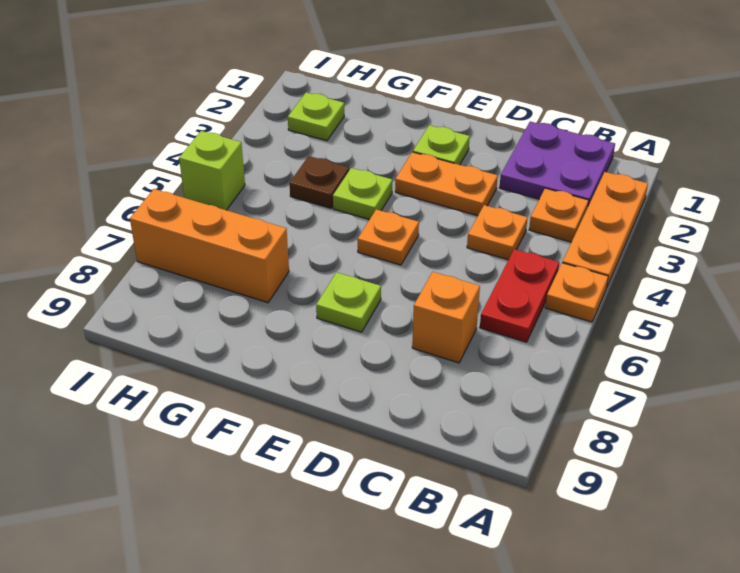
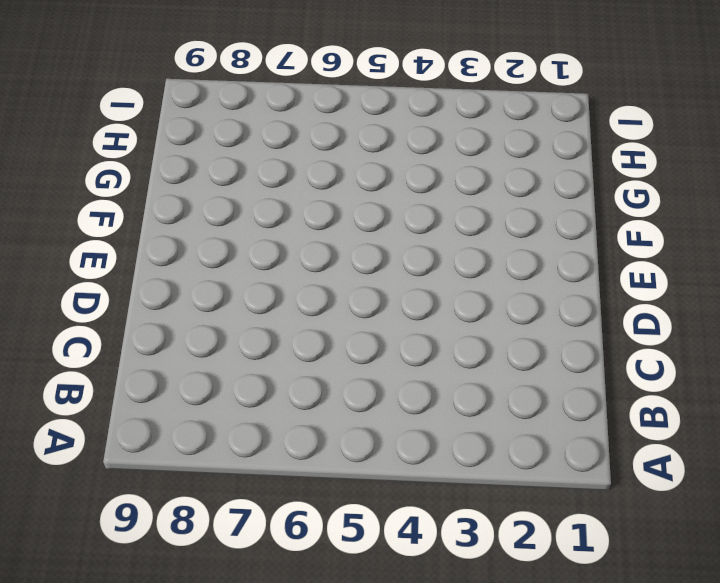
none -> orange 1x3 plate [562,172,648,288]
none -> orange 1x1 plate [545,263,608,322]
none -> purple 2x2 plate [499,121,615,206]

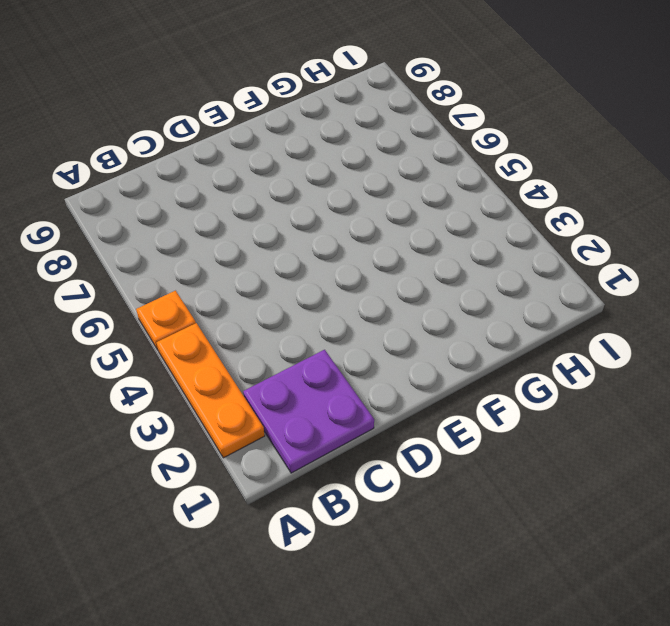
none -> orange 1x1 plate [529,188,589,242]
none -> red 1x2 plate [480,249,560,342]
none -> orange 1x1 plate [467,205,528,260]

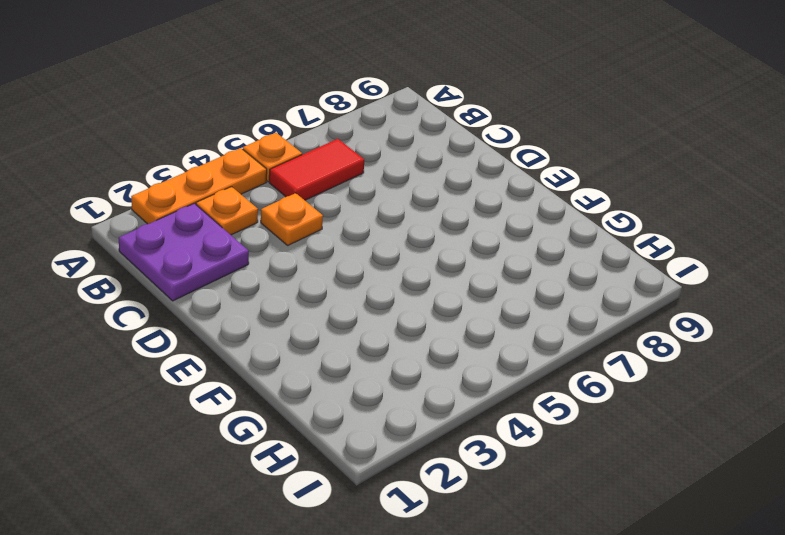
red 1x2 tile [269,139,364,200] -> red 1x2 plate [480,249,560,342]
none -> orange 1x1 brick [412,272,480,363]
none -> orange 1x2 plate [395,152,498,216]
none -> lime 1x1 plate [413,125,470,165]

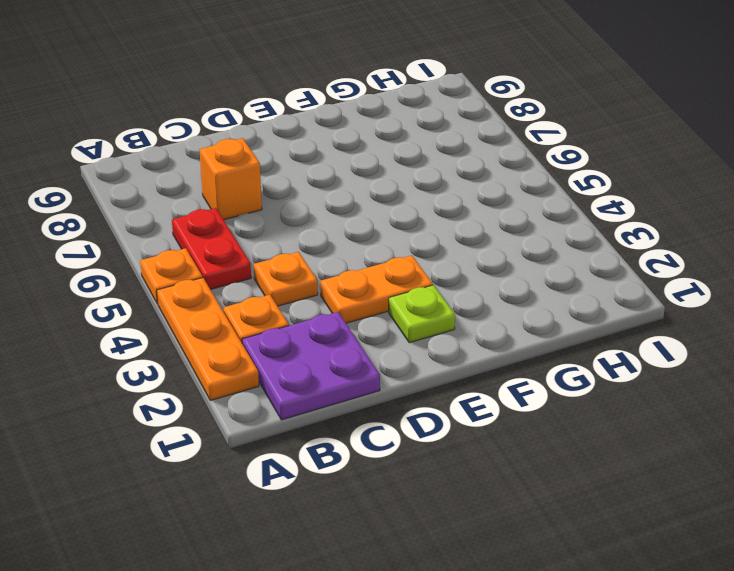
none -> orange 1x1 plate [358,209,419,265]
none -> lime 1x1 plate [316,272,381,332]
none -> lime 1x1 plate [333,168,392,220]

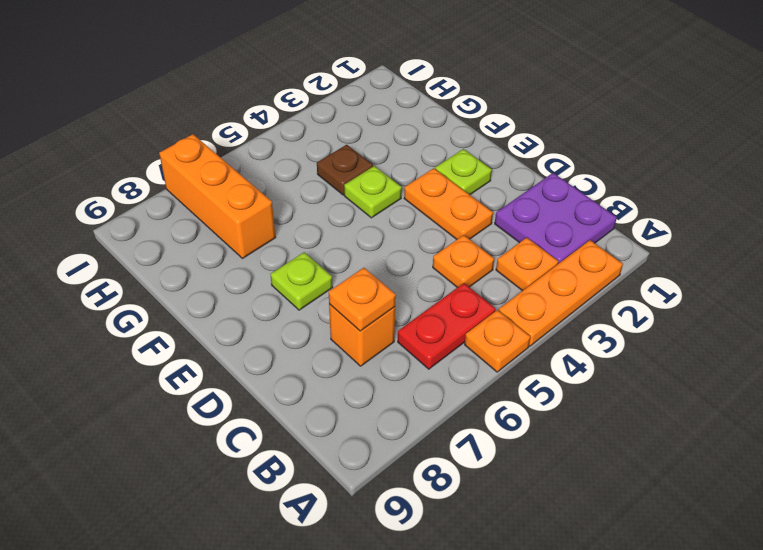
orange 1x1 plate [329,268,396,331] -> orange 1x1 plate moved to [358,209,419,265]
none -> lime 1x1 plate [288,93,344,141]
none -> lime 1x1 brick [179,131,245,210]

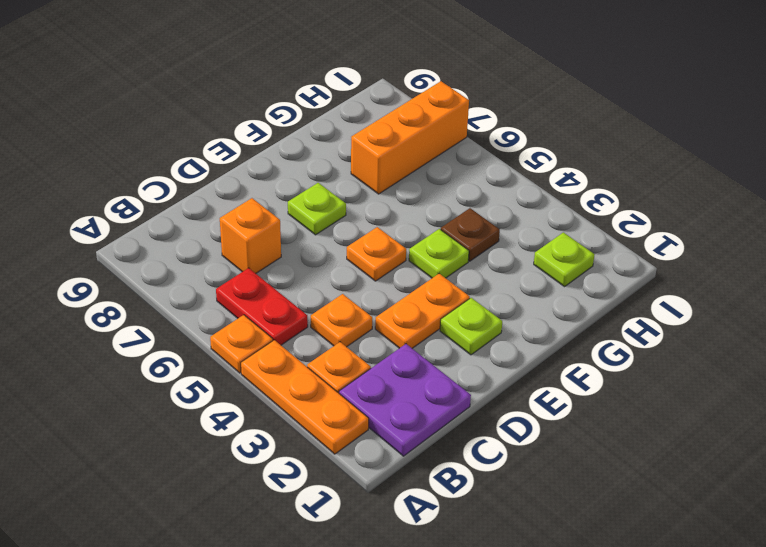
none -> lime 1x1 brick [179,131,245,210]

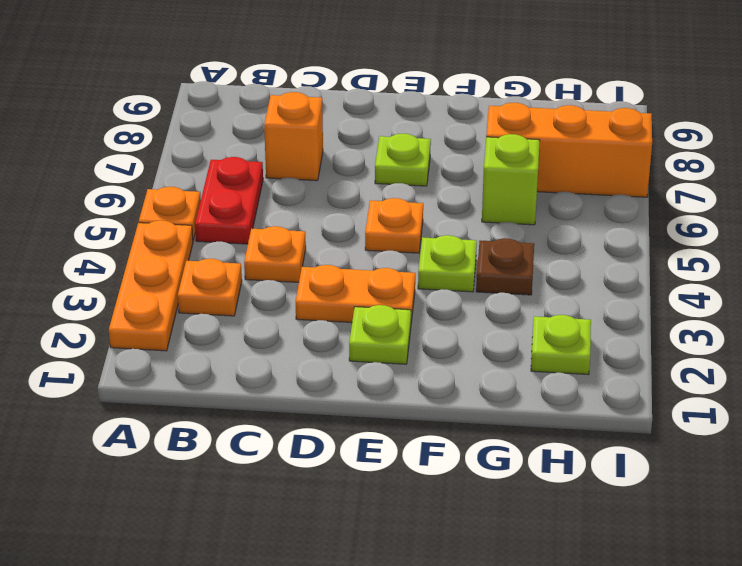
lime 1x1 brick [482,134,540,225] -> lime 1x1 brick moved to [179,131,245,210]
none -> purple 2x2 plate [499,121,615,206]

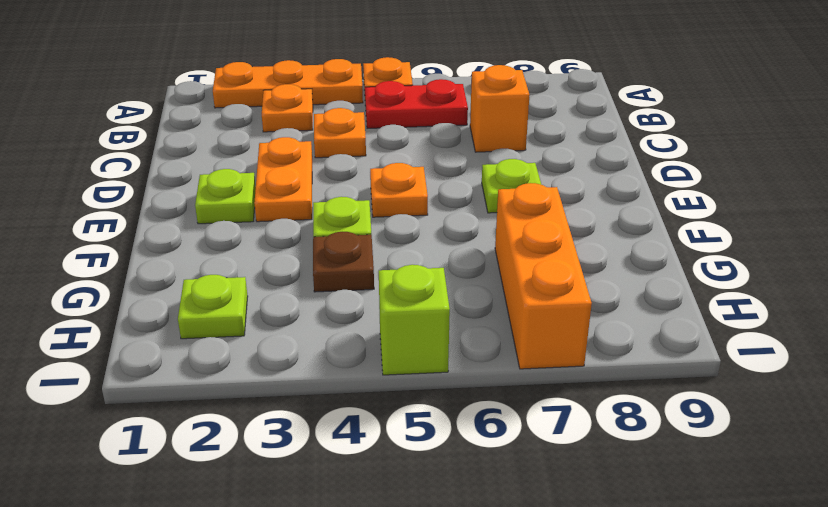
none -> purple 2x2 plate [499,121,615,206]

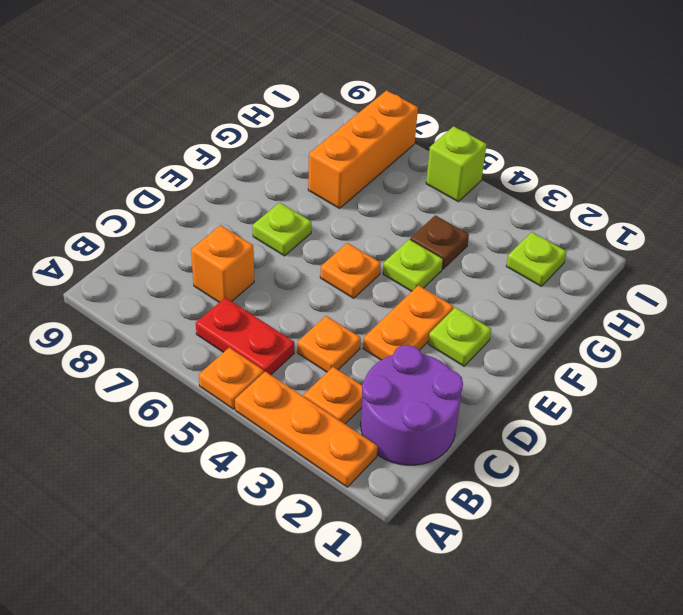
purple 2x2 round brick [361,345,463,465] -> purple 2x2 plate [499,121,615,206]

